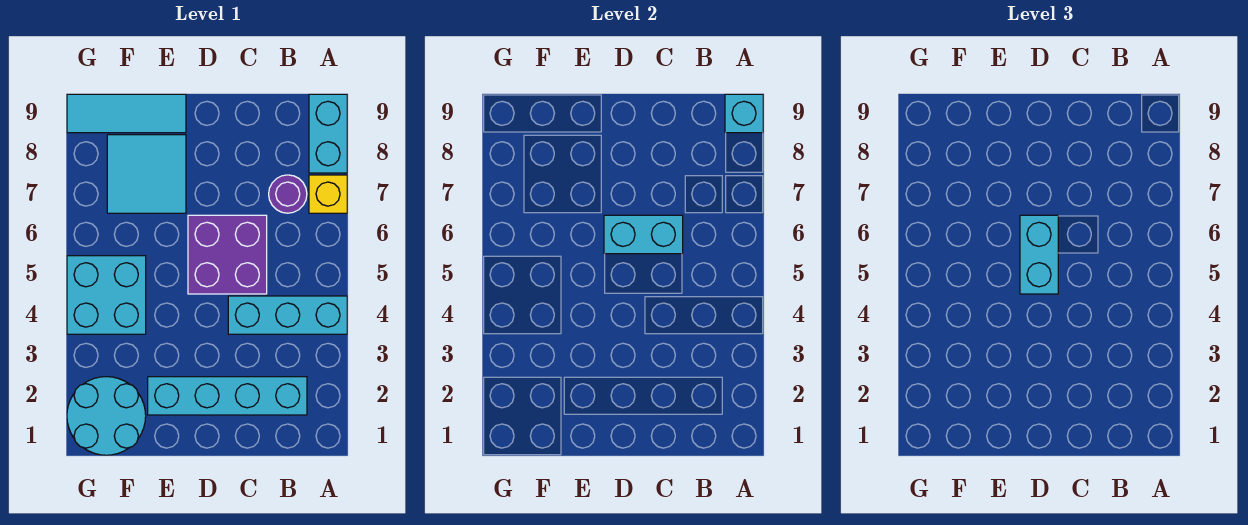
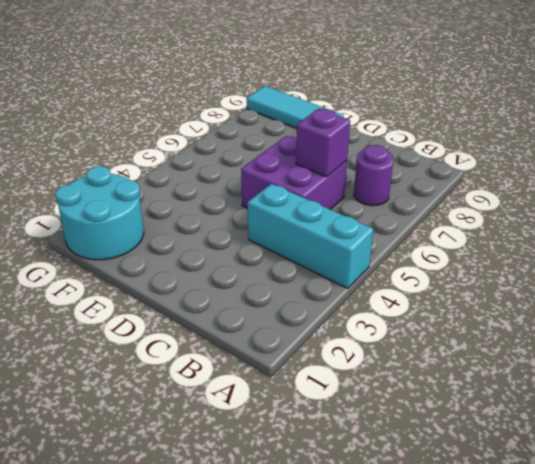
purple 1x1 brick [296,109,350,177] -> cyan 1x2 brick [604,215,683,254]
none -> yellow 1x1 brick [309,175,347,213]
none -> cyan 1x2 brick [309,94,347,173]
none -> cyan 1x4 brick [148,377,307,415]

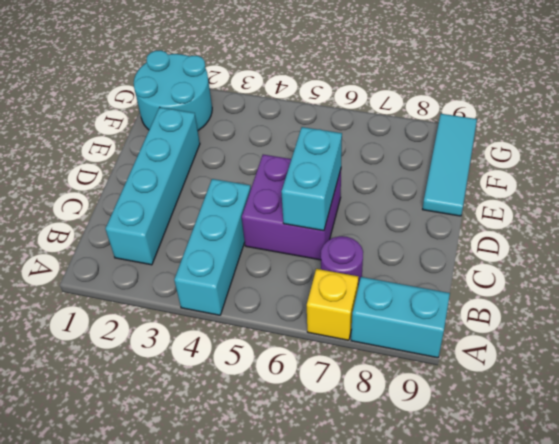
none -> cyan 2x2 tile [107,135,186,213]
none -> cyan 2x2 brick [67,256,146,334]
none -> cyan 1x1 brick [725,94,763,133]

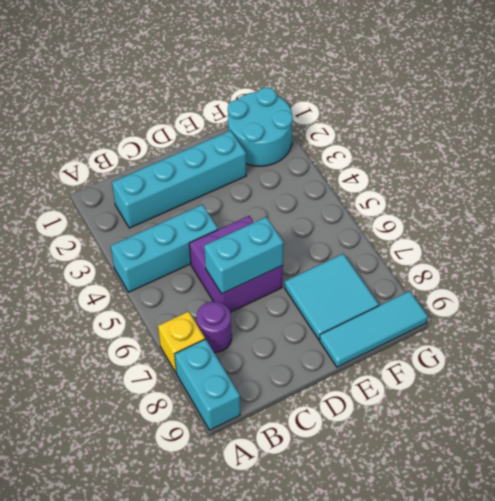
none -> cyan 2x2 brick [67,256,146,334]
none -> cyan 1x1 brick [725,94,763,133]
none -> cyan 1x2 brick [1020,215,1058,294]

